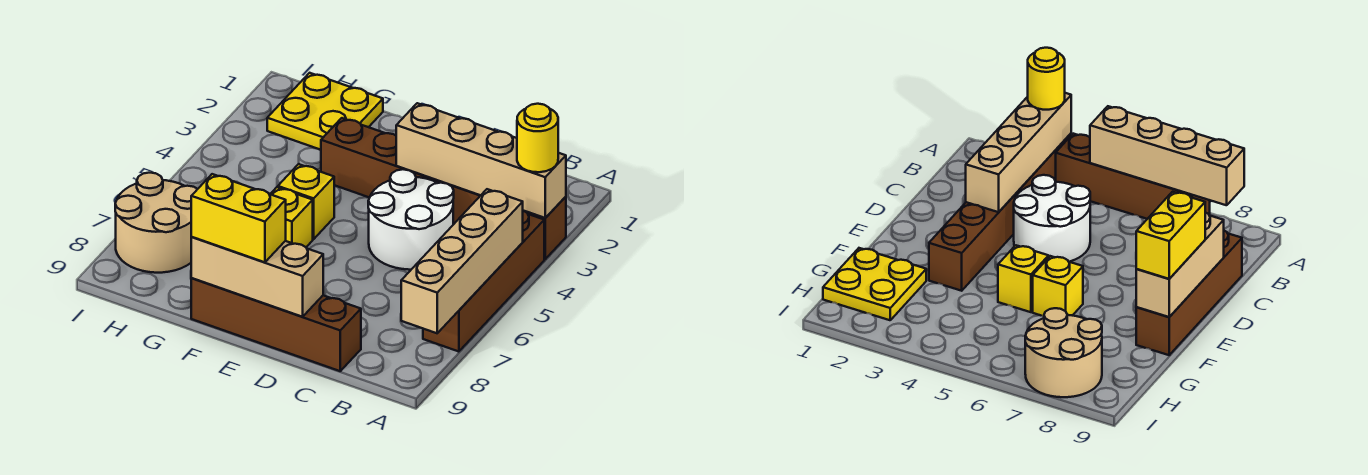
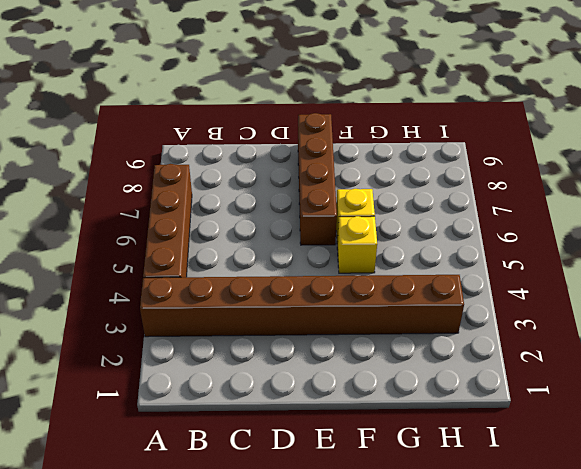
brown 1x8 brick [140,275,464,337] -> brown 1x6 brick [321,118,566,259]
brown 1x4 brick [298,113,337,245] -> brown 1x4 brick turned to [191,278,361,371]
none -> white 2x2 round brick [368,169,454,270]
none -> yellow 2x2 plate [267,73,383,150]
none -> tan 2x2 round brick [115,173,197,273]

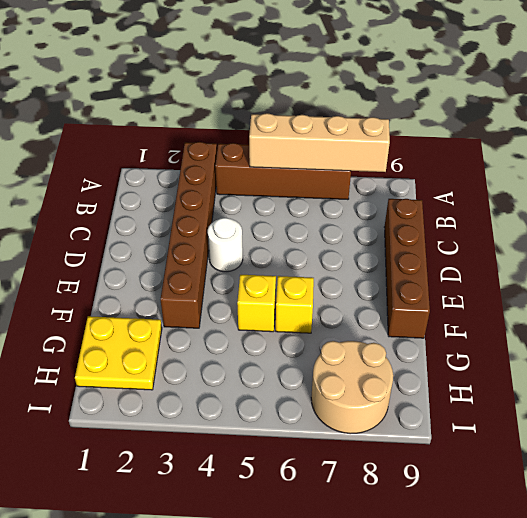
white 1x1 round brick [208,218,243,272] -> white 2x2 round brick [368,169,454,270]
none -> tan 1x4 brick [396,103,566,218]
none -> tan 1x3 brick [191,237,323,317]
none -> yellow 1x1 round brick [517,104,558,172]

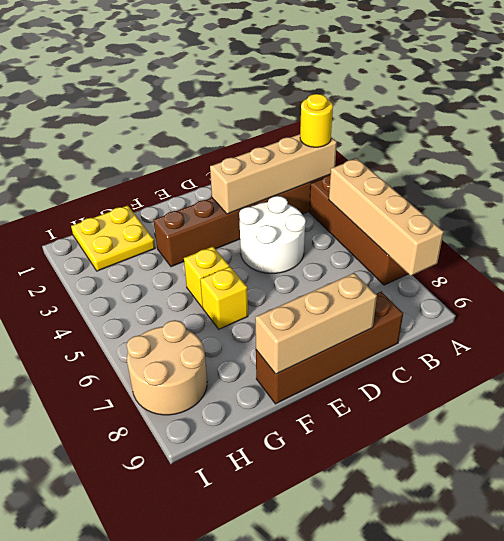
none -> yellow 1x2 brick [191,174,286,262]

